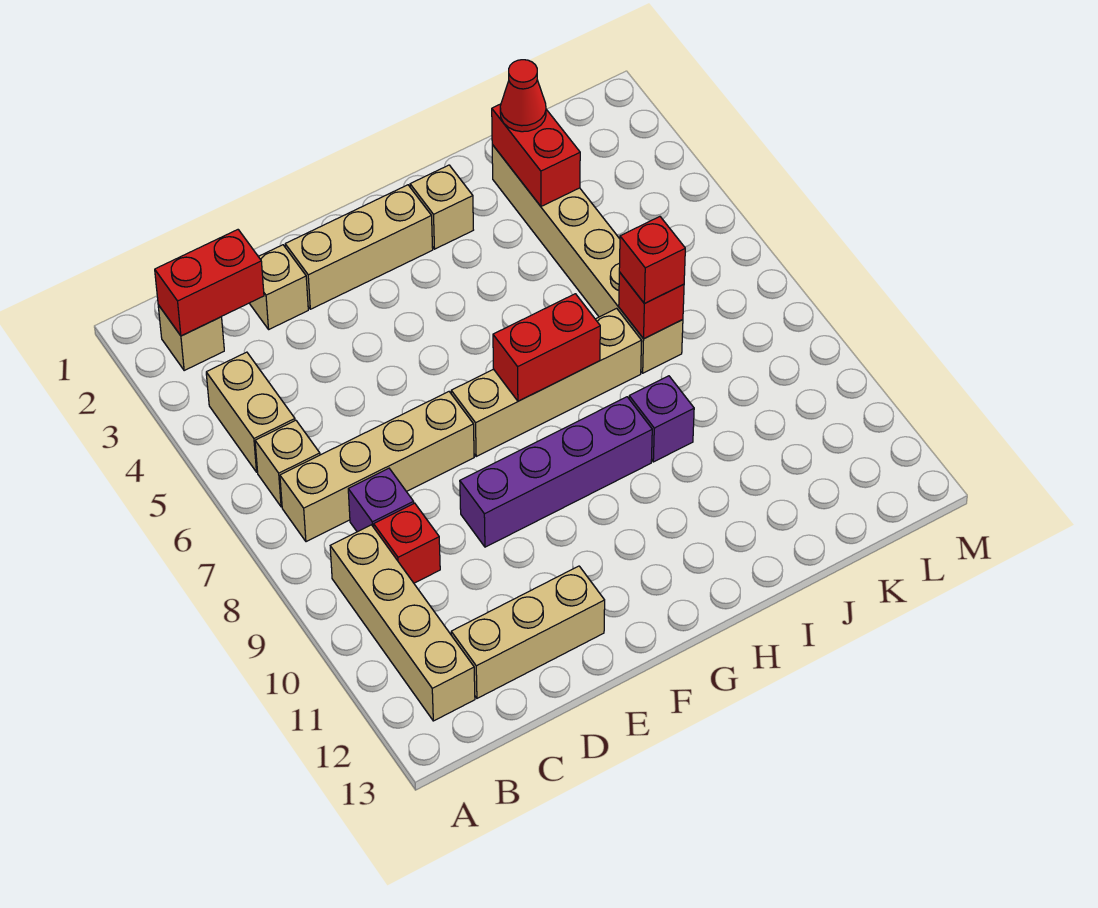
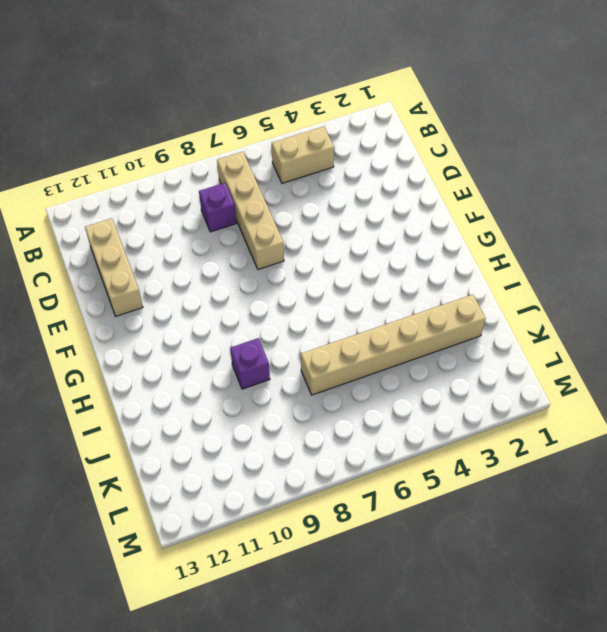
none -> tan 1x1 brick [158,305,224,371]
none -> tan 1x1 brick [255,420,320,507]
none -> tan 1x4 brick [330,525,475,721]

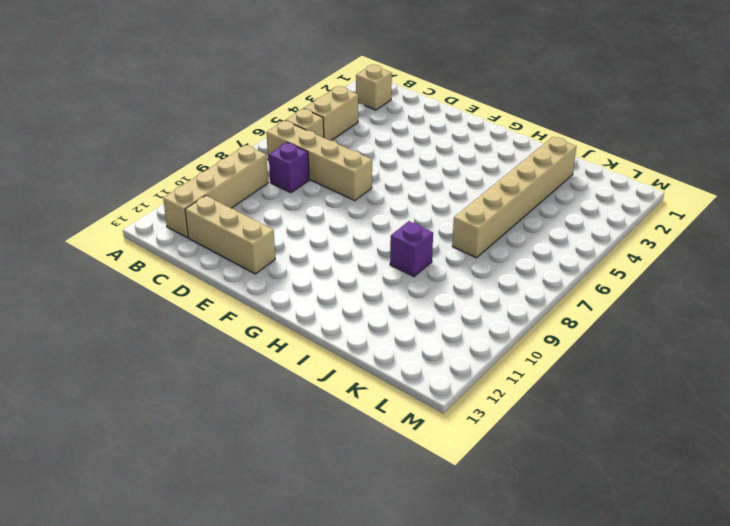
none -> red 1x1 brick [374,503,440,583]
none -> tan 1x1 brick [249,245,308,329]
none -> tan 1x3 brick [285,185,433,309]

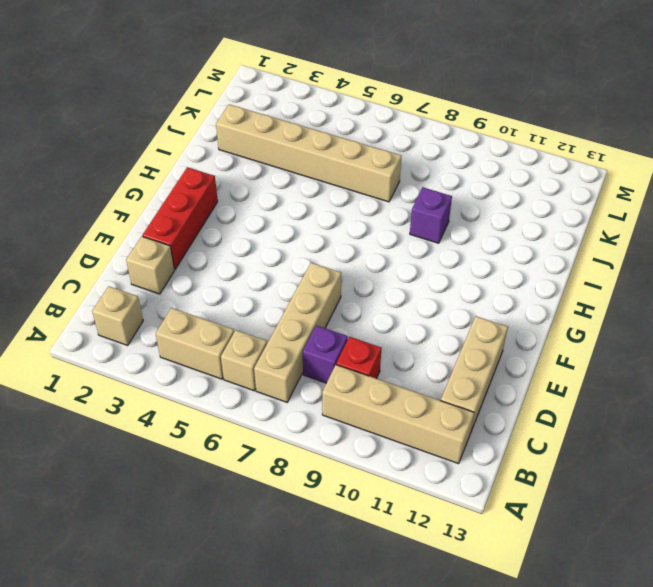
red 1x3 brick [142,167,218,269] -> tan 1x3 brick [285,185,433,309]
none -> purple 1x4 brick [460,397,652,547]
none -> tan 1x4 brick [451,308,642,456]
none -> tan 1x1 brick [410,165,473,249]

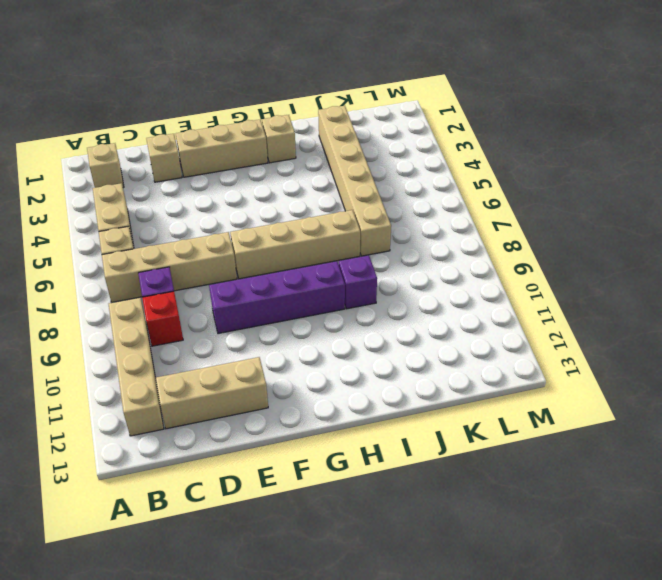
none -> red 1x2 brick [155,230,264,336]
none -> red 1x2 brick [493,294,600,401]
none -> red 1x2 brick [492,104,580,206]

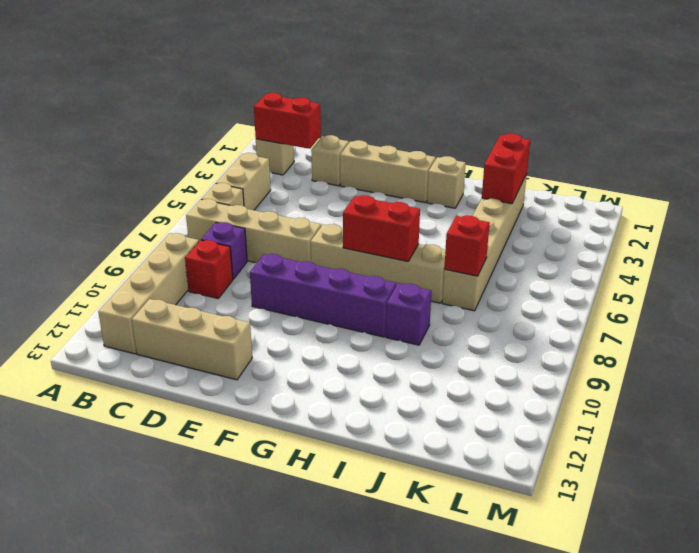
none -> red 1x1 cone [500,60,546,132]
none -> red 1x1 brick [619,217,685,304]

